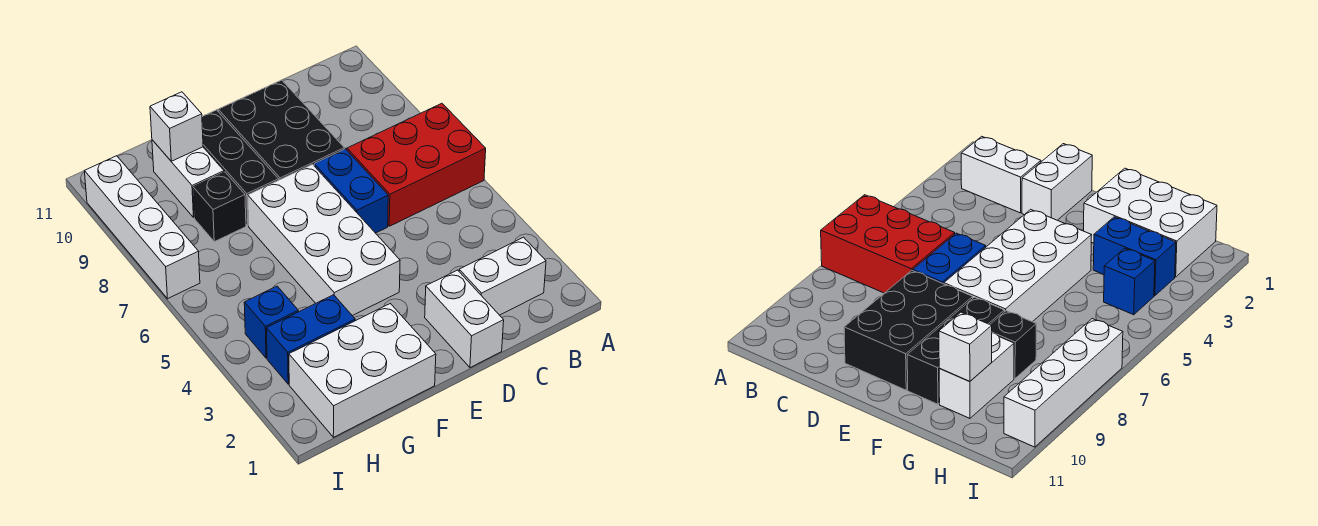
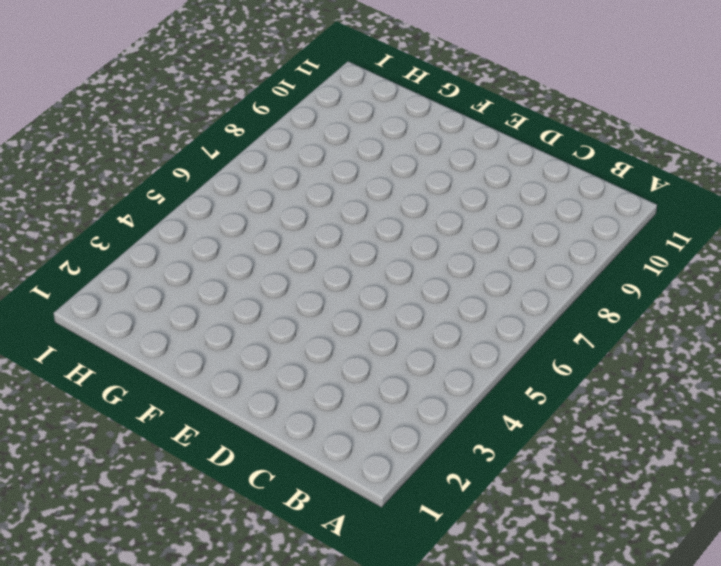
none -> red 2x3 brick [347,103,486,226]
none -> white 1x2 brick [459,237,546,315]
none -> white 1x2 brick [425,270,504,368]

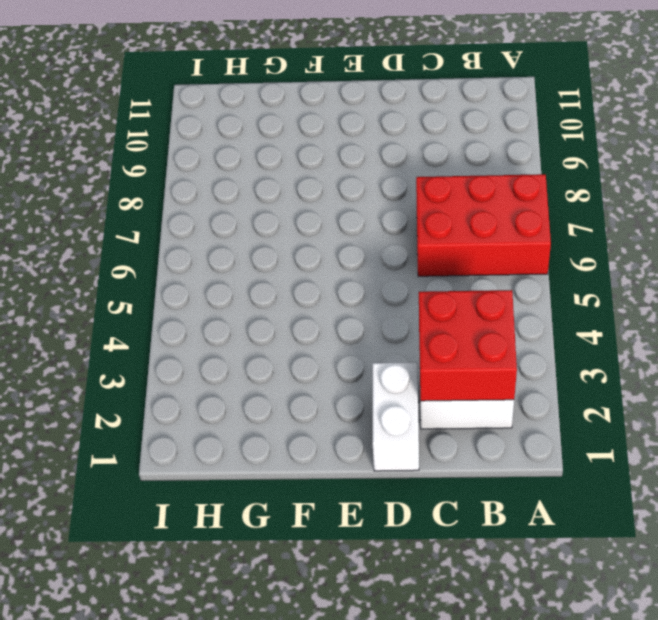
red 2x2 brick [419,290,517,401] -> none
none -> blue 1x2 brick [314,149,388,233]
none -> black 2x3 brick [218,80,344,180]
none -> white 2x4 brick [248,164,400,316]

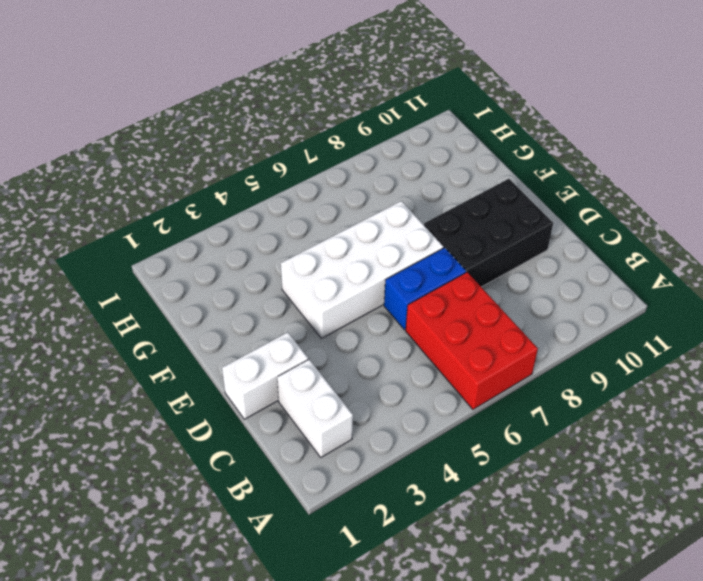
none -> white 2x3 brick [289,304,436,437]
none -> black 1x3 brick [202,110,279,226]
none -> blue 1x2 brick [267,295,355,384]

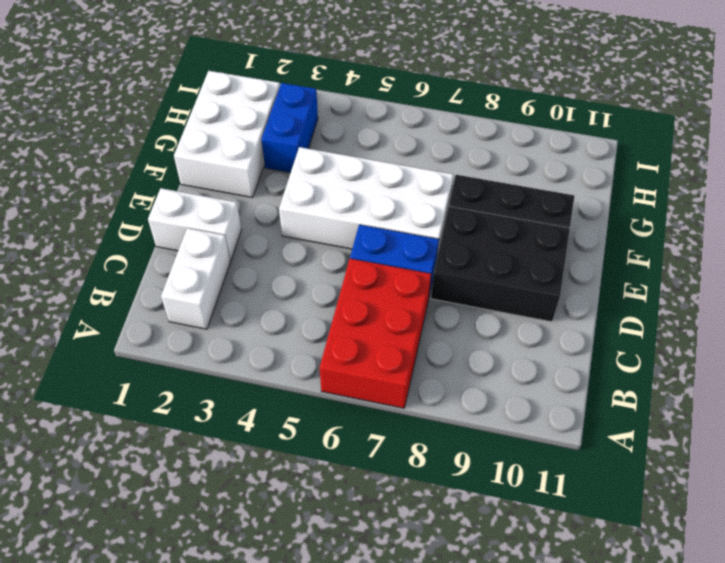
none -> black 1x1 brick [193,172,246,242]
none -> white 1x2 brick [152,140,224,217]
none -> blue 1x1 brick [244,286,298,358]

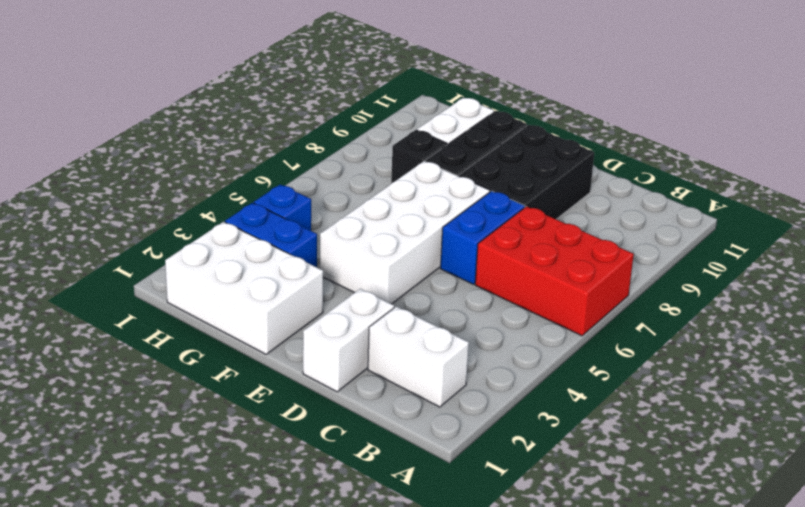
none -> white 1x4 brick [85,156,200,299]
none -> white 1x1 brick [150,92,203,161]

